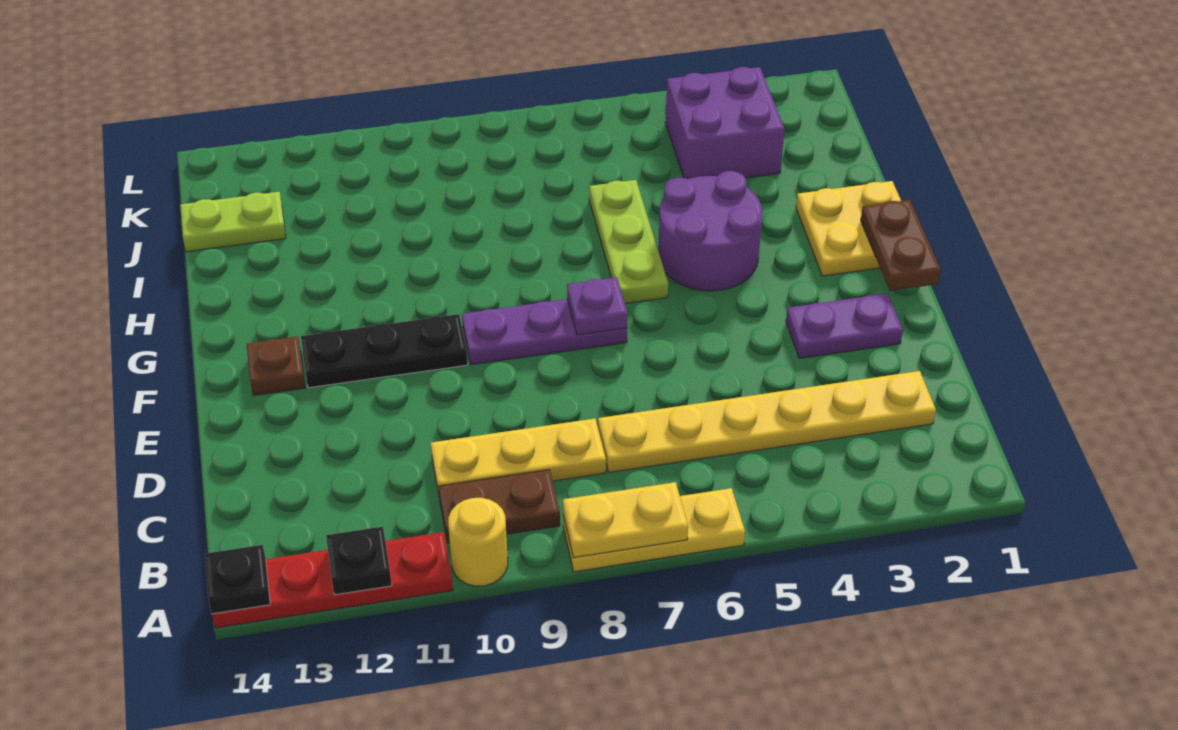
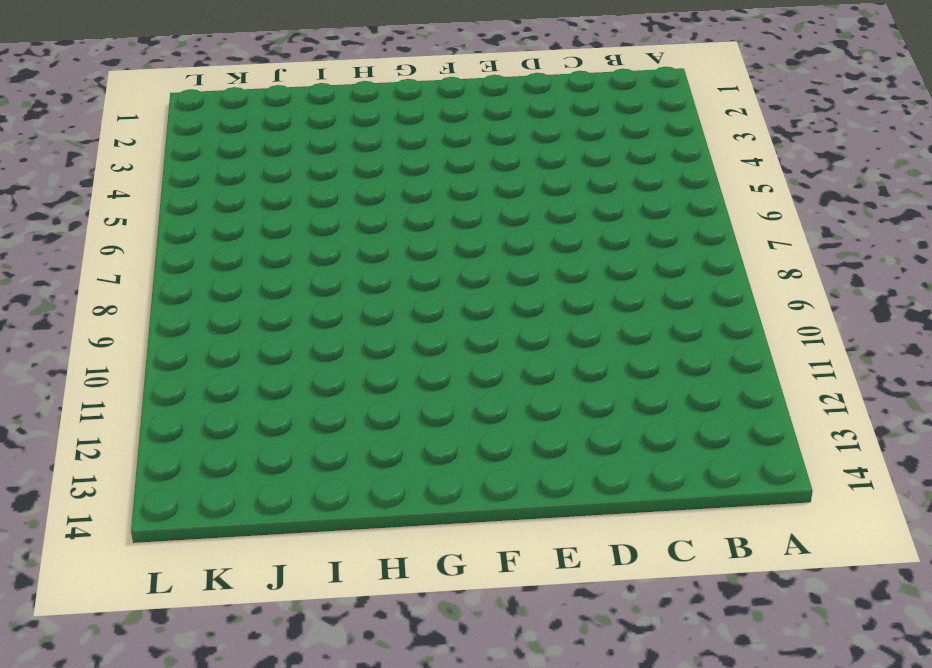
none -> yellow 1x3 plate [563,488,745,572]
none -> yellow 1x1 round brick [448,498,508,586]
none -> red 1x4 plate [212,532,453,628]

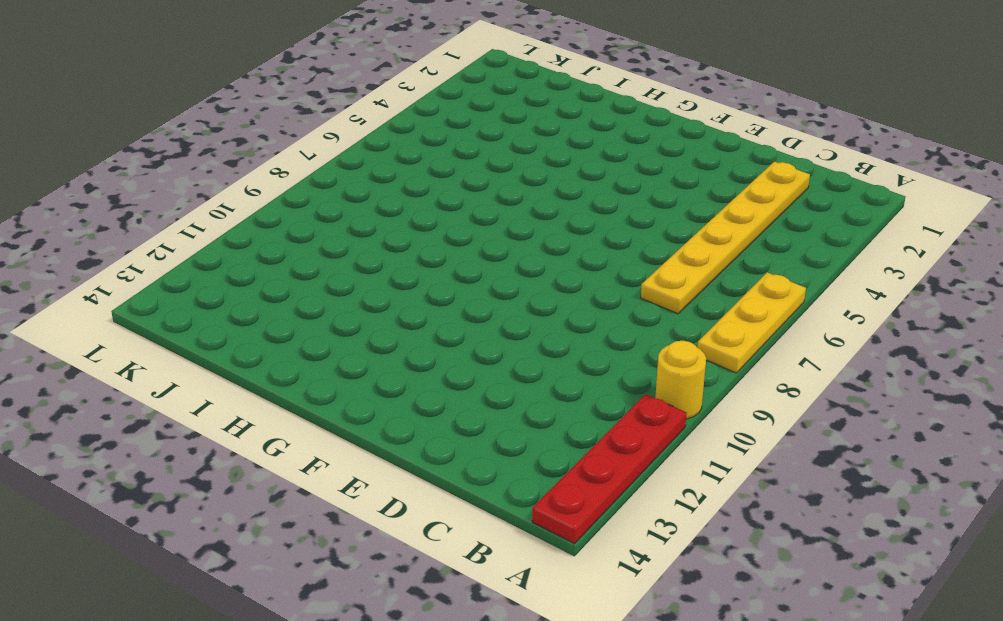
none -> brown 1x2 plate [438,470,560,543]
none -> yellow 1x3 plate [431,419,606,493]
none -> purple 1x2 plate [786,294,903,358]

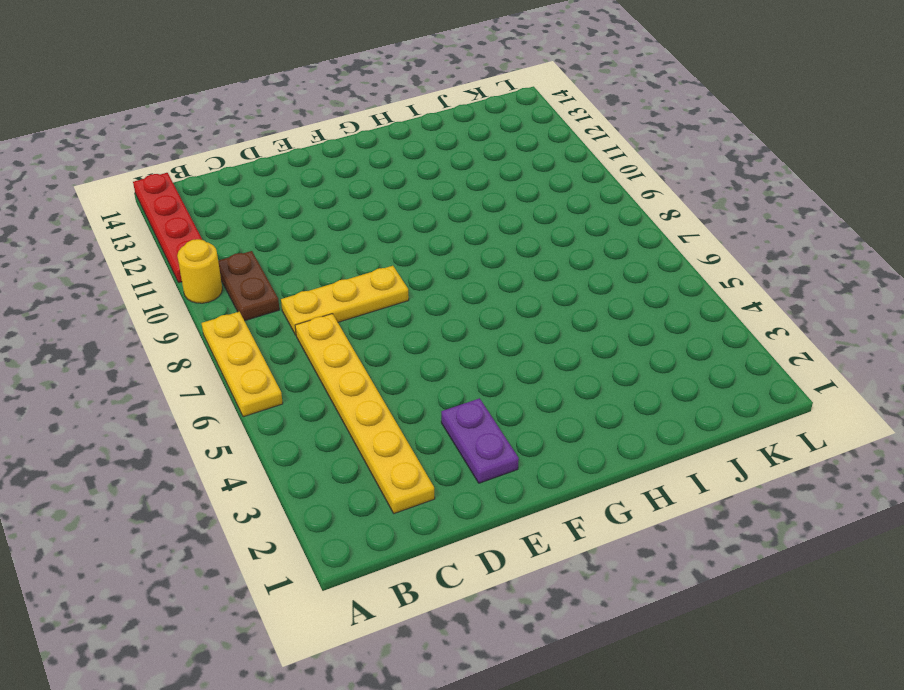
yellow 1x3 plate [281,266,409,335] -> yellow 1x3 plate turned to [431,419,606,493]
none -> purple 1x3 plate [462,299,627,365]
none -> black 1x3 plate [301,314,468,388]
none -> brown 1x1 plate [246,336,305,396]

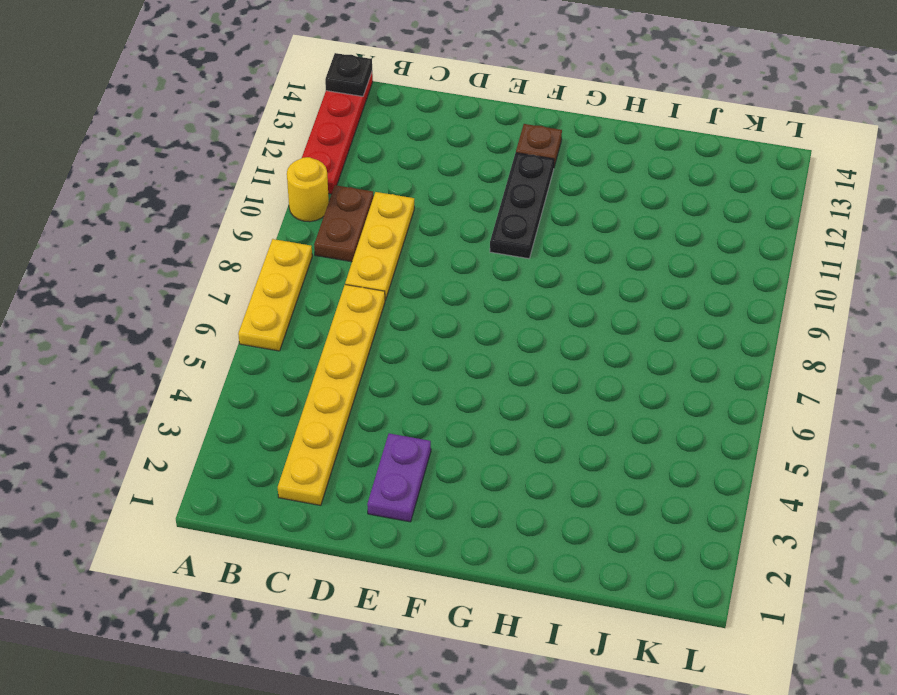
none -> purple 1x3 plate [462,299,627,365]
none -> yellow 2x2 plate [796,181,901,276]
none -> purple 2x2 round brick [658,171,762,291]

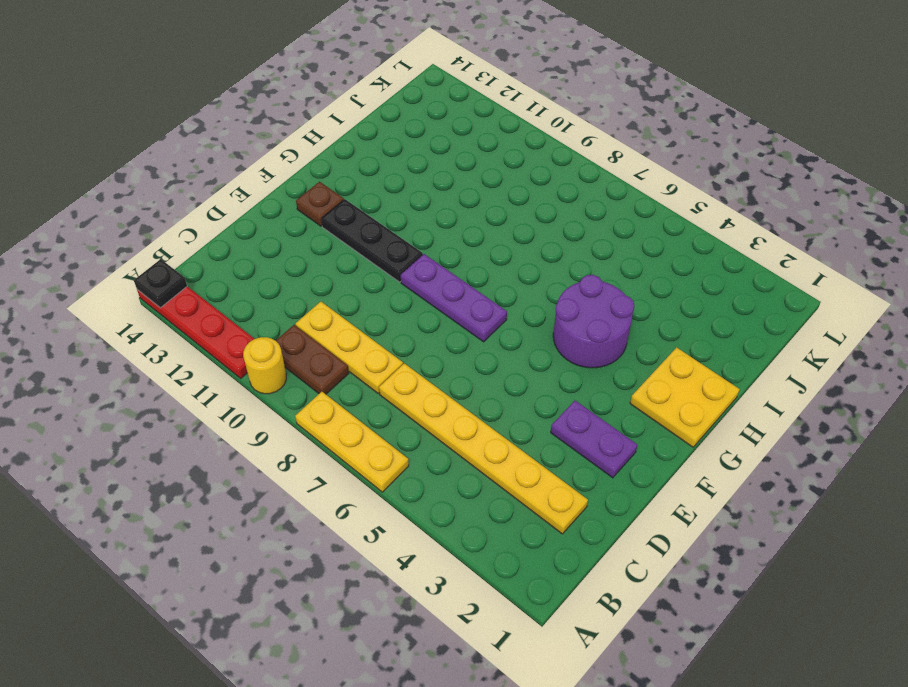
none -> lime 1x3 plate [589,180,668,304]
none -> purple 2x2 brick [665,67,785,179]
none -> lime 1x2 plate [180,192,286,252]

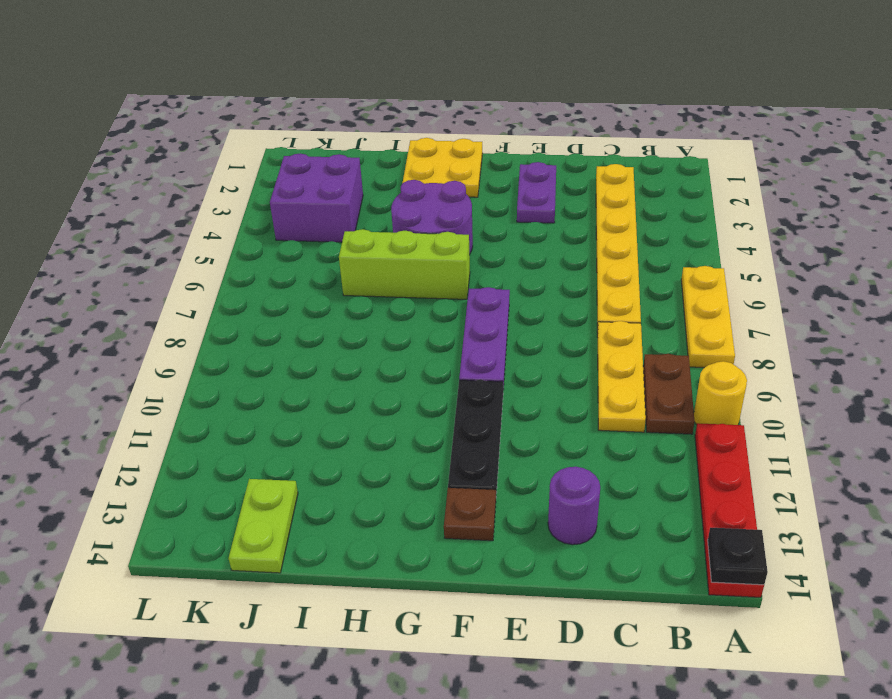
purple 1x1 round brick [548,466,600,545] -> none
lime 1x3 brick [339,229,470,299] -> lime 1x3 plate [589,180,668,304]
none -> yellow 1x2 plate [563,482,688,558]
none -> black 1x1 plate [326,527,392,595]
none -> brown 1x2 plate [861,200,941,291]

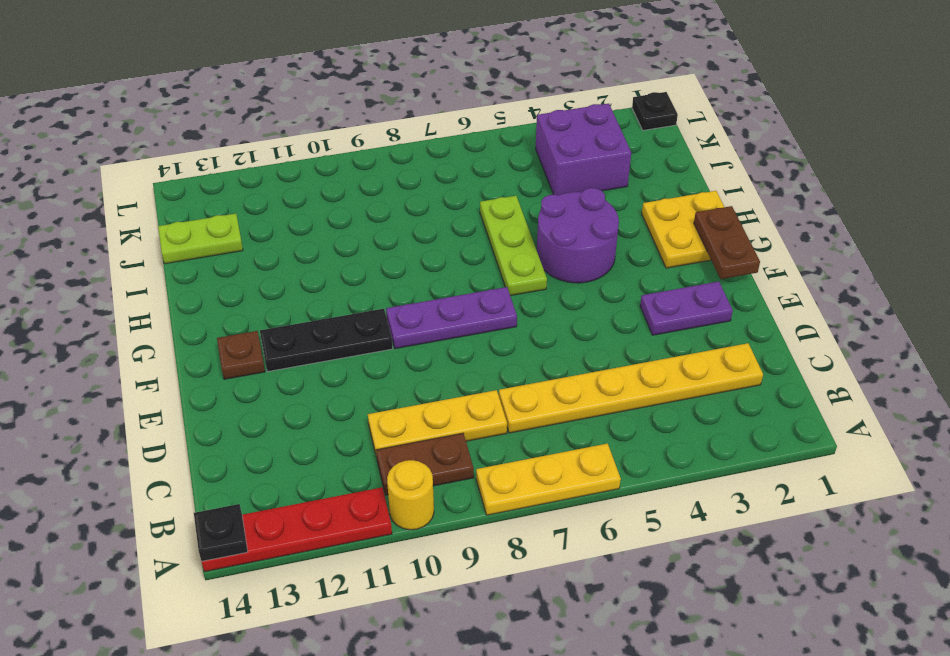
black 1x1 plate [632,92,678,130] -> black 1x1 plate moved to [326,527,392,595]
none -> yellow 1x2 plate [563,482,688,558]
none -> purple 1x1 plate [567,277,628,335]

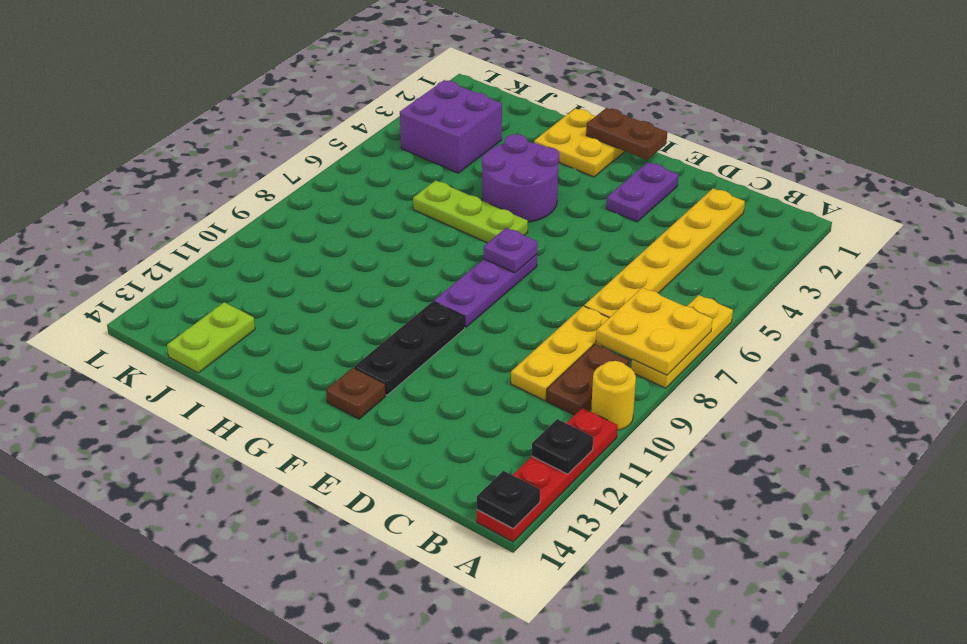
yellow 2x2 plate [596,287,712,375] -> yellow 1x2 plate [563,482,688,558]

